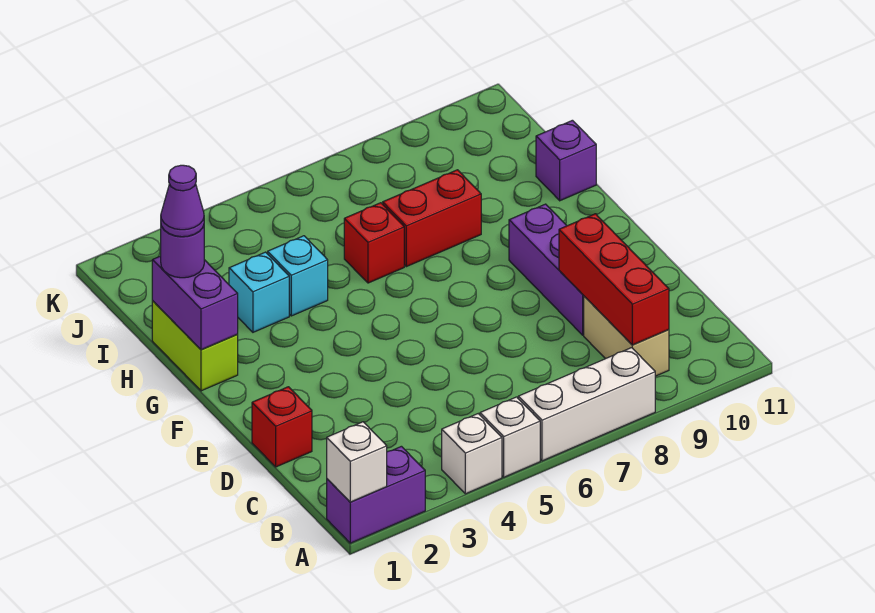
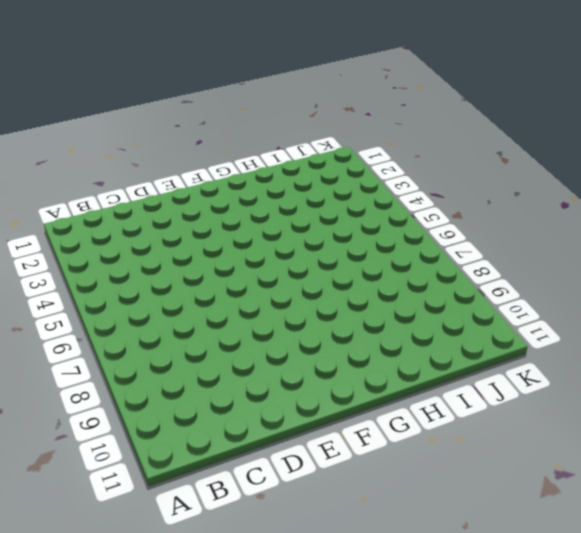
none -> purple 1x2 brick [327,446,425,543]
none -> white 1x1 brick [442,414,502,494]
none -> white 1x1 brick [480,397,540,477]

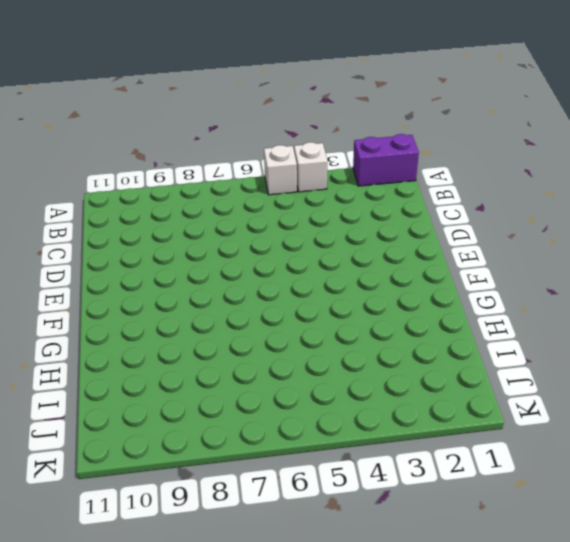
none -> white 1x3 brick [518,348,655,461]
none -> tan 1x2 brick [584,296,669,376]
none -> red 1x1 brick [252,387,312,467]

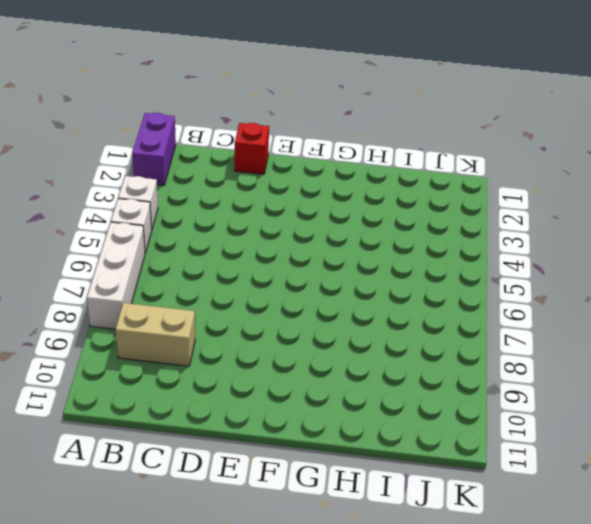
none -> purple 1x3 brick [509,204,584,335]
none -> lime 1x2 brick [152,301,238,391]
none -> cyan 1x1 brick [229,252,289,332]

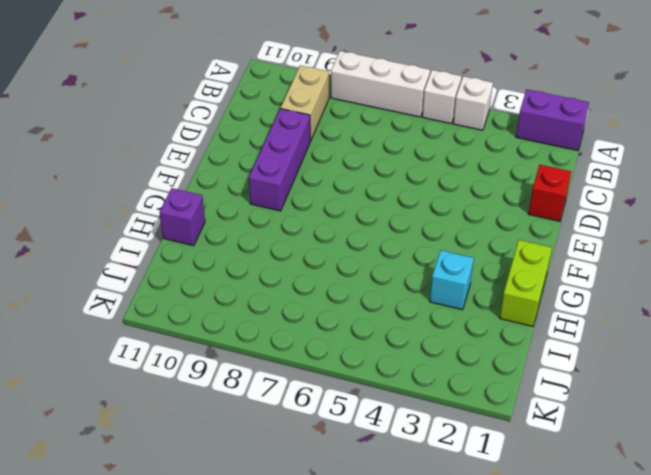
none -> cyan 1x1 brick [268,236,328,316]
none -> red 1x1 brick [344,203,404,283]
none -> red 1x2 brick [383,170,481,267]

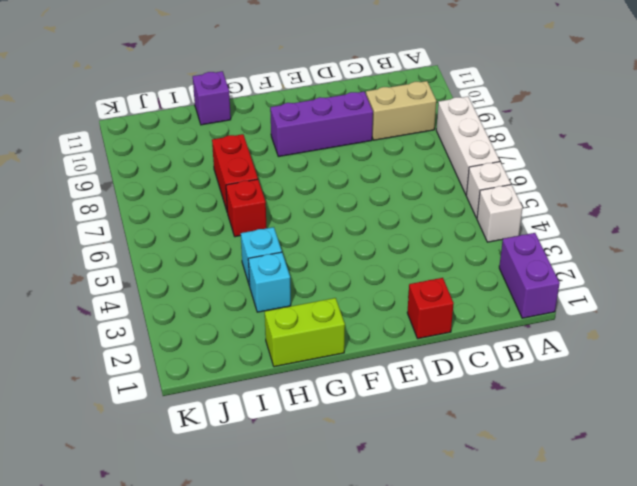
none -> white 1x1 brick [327,422,387,502]
none -> red 1x3 brick [559,214,669,345]
none -> purple 1x2 brick [152,256,238,350]

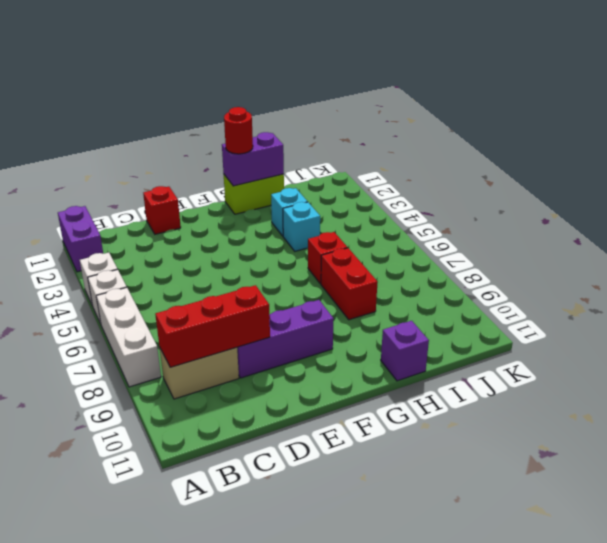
red 1x1 round brick [224,107,253,154] -> none
none -> white 1x1 brick [327,422,387,502]
none -> purple 1x1 round brick [161,225,204,278]
none -> purple 1x1 cone [161,165,204,237]

